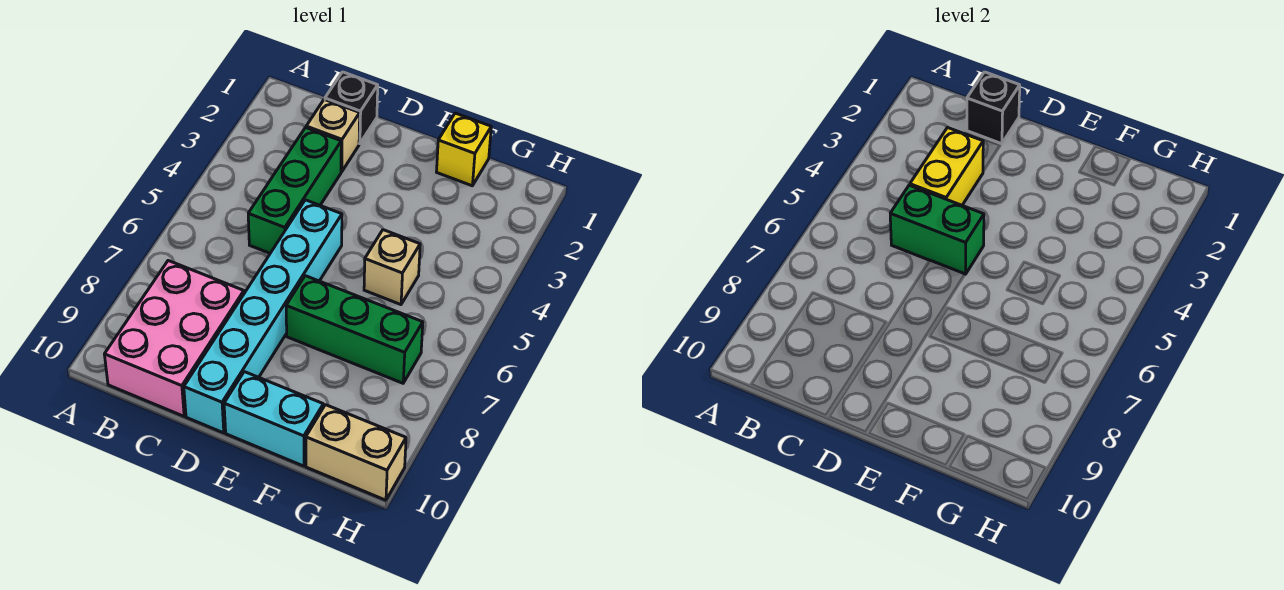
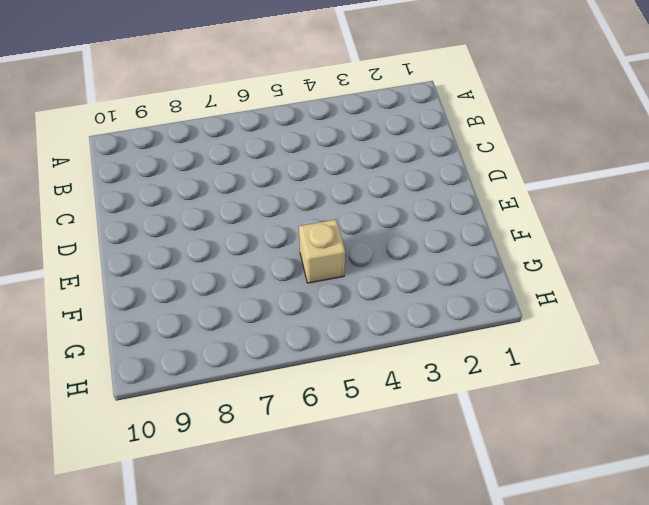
none -> pink 2x3 brick [104,261,244,416]
none -> black 1x1 brick [325,72,378,144]
none -> tan 1x1 brick [306,100,360,172]

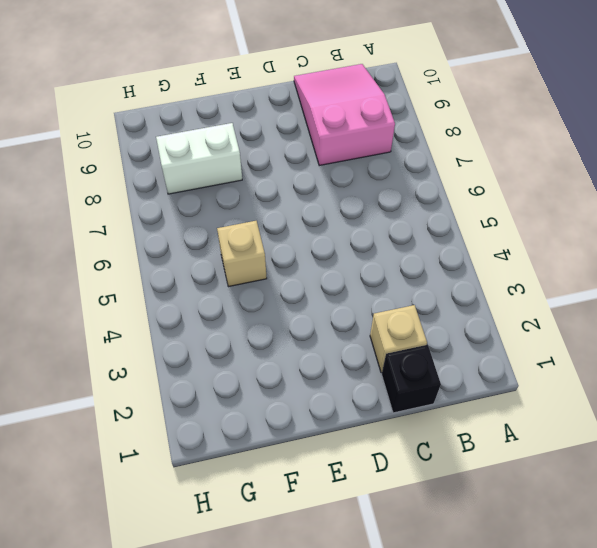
pink 2x3 slope [294,64,395,166] -> pink 2x3 brick [104,261,244,416]
white 1x2 brick [156,123,242,194] -> none
none -> green 1x3 brick [248,128,341,253]
none -> cyan 1x6 brick [184,200,342,433]
none -> green 1x3 brick [286,276,423,383]

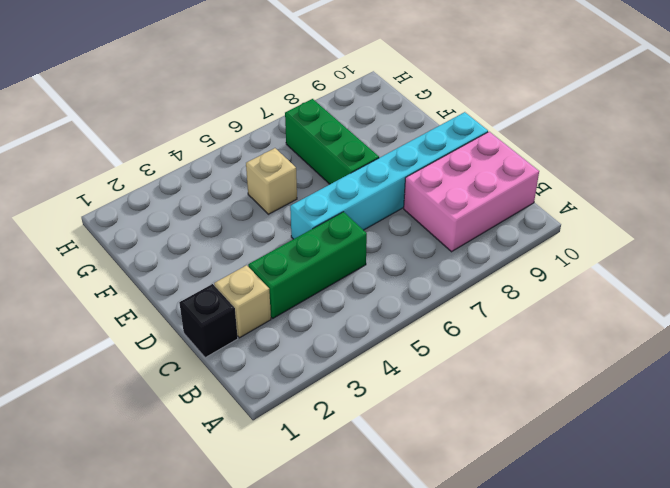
none -> cyan 1x2 brick [224,372,323,466]
none -> yellow 1x1 brick [437,113,491,186]
none -> tan 1x2 brick [306,405,406,500]

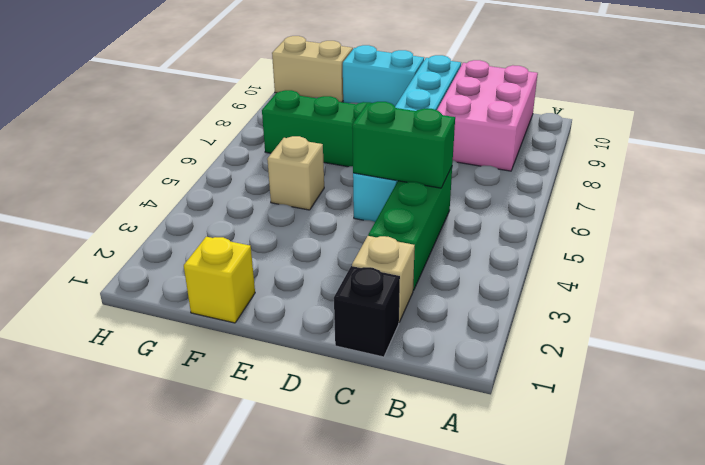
none -> black 1x1 brick [967,72,1020,144]
none -> yellow 1x2 brick [910,128,983,205]

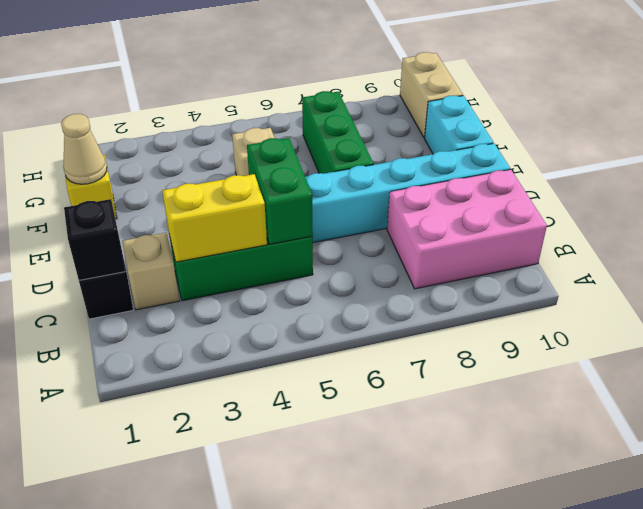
tan 1x1 cone [61,114,107,184] -> none

